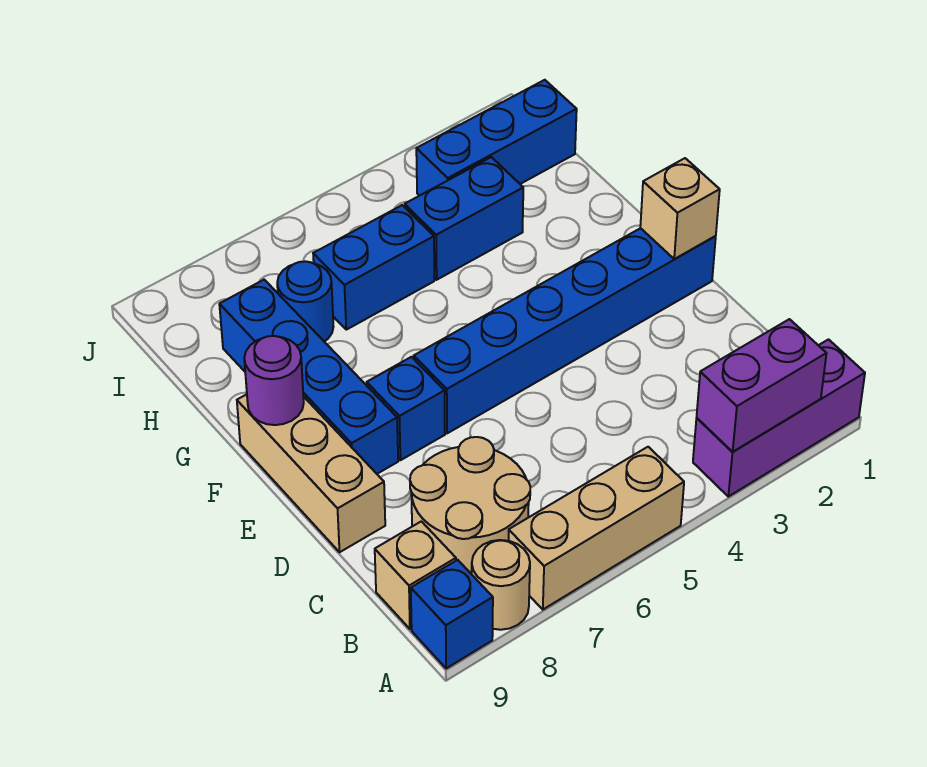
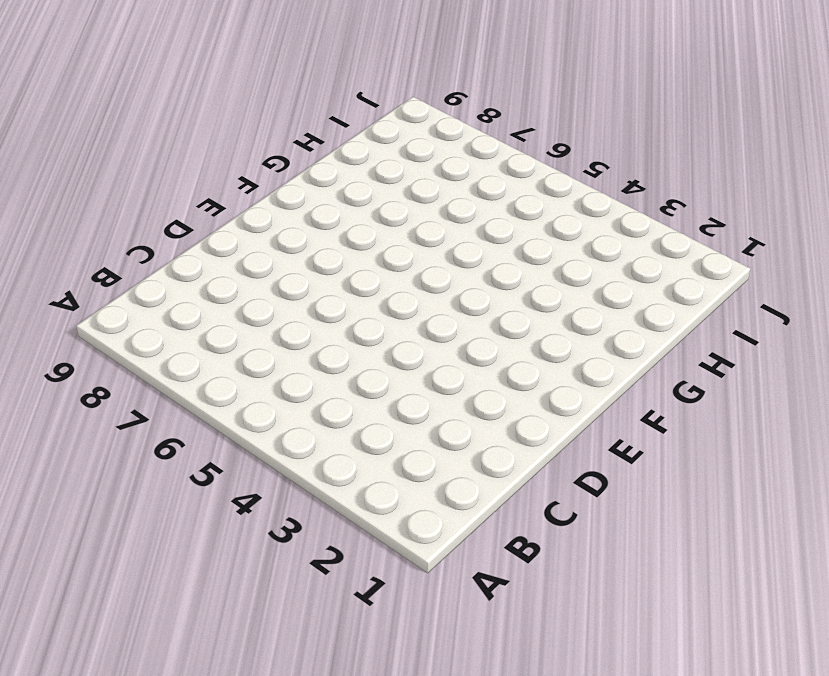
none -> purple 1x3 brick [693,340,865,497]
none -> tan 1x3 brick [509,447,684,609]
none -> tan 1x1 round brick [472,540,530,630]

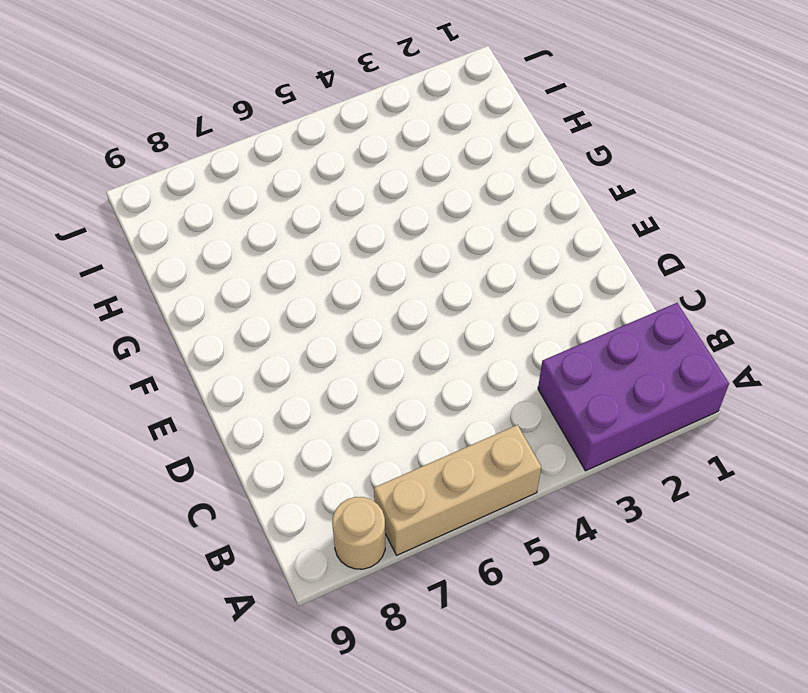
purple 2x3 brick [538,303,729,471] -> purple 1x3 brick [693,340,865,497]
none -> blue 1x1 brick [411,560,493,668]
none -> tan 2x2 round brick [410,437,530,574]
none -> tan 1x1 brick [375,521,456,629]

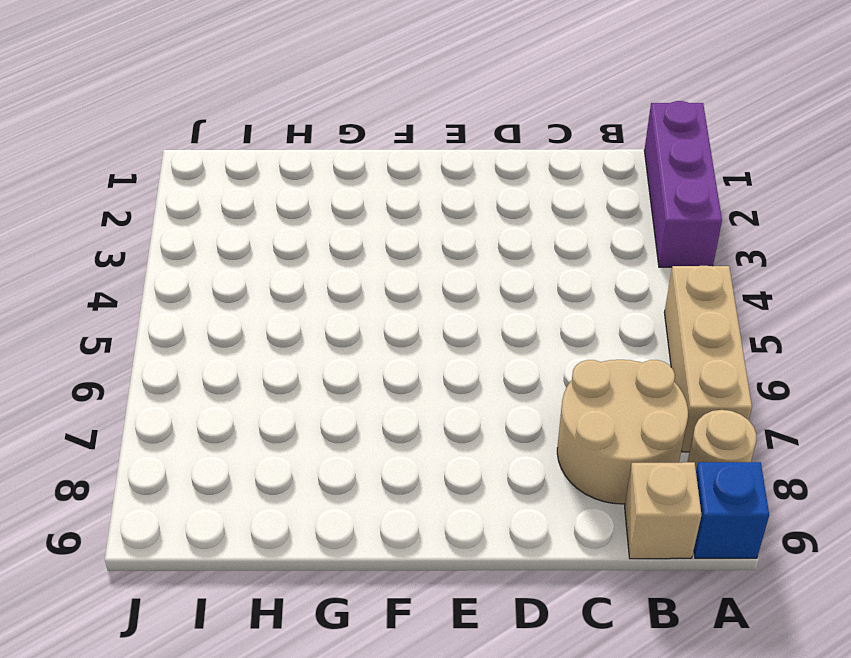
none -> tan 1x3 brick [237,394,385,552]
none -> blue 1x6 brick [414,228,716,433]
none -> blue 1x1 brick [367,357,445,460]

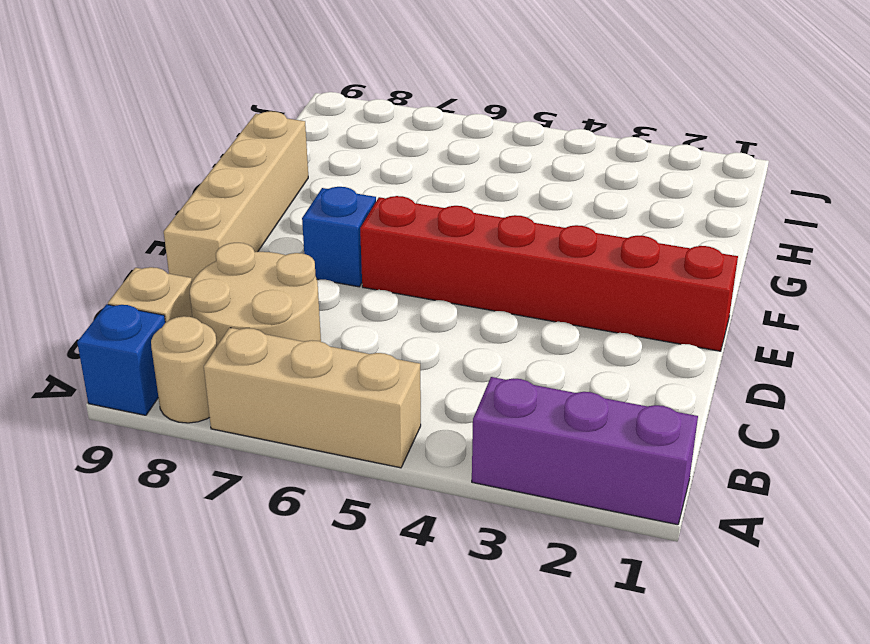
tan 1x4 brick [164,111,308,282] -> tan 1x3 brick [237,394,385,552]
red 1x6 brick [360,196,738,351] -> blue 1x6 brick [414,228,716,433]
none -> blue 1x4 brick [219,280,398,474]
none -> blue 1x2 brick [405,157,523,280]
none -> blue 1x2 brick [313,205,434,330]

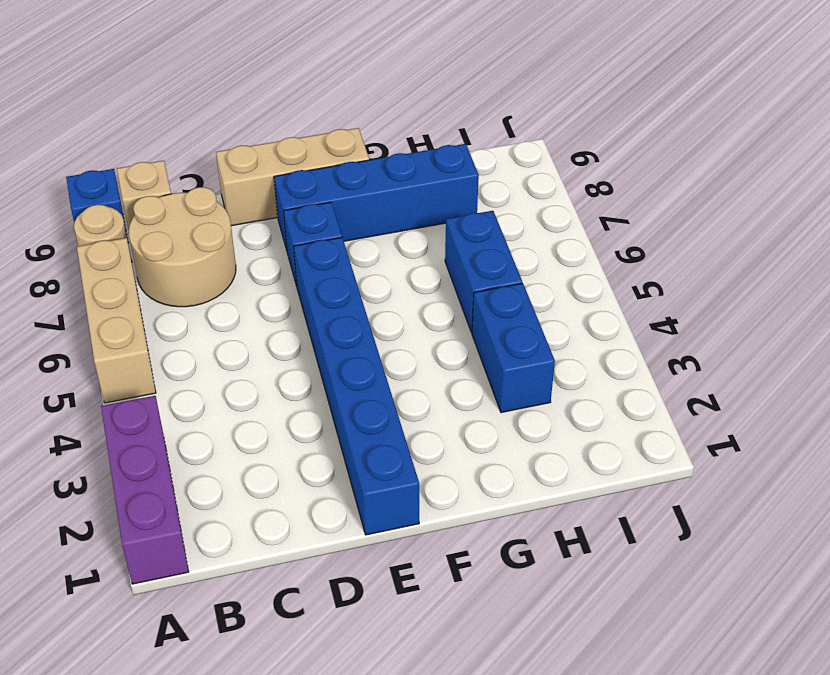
none -> blue 1x1 round brick [277,261,333,342]
none -> blue 1x3 brick [416,80,577,196]
none -> purple 1x2 brick [697,319,826,452]

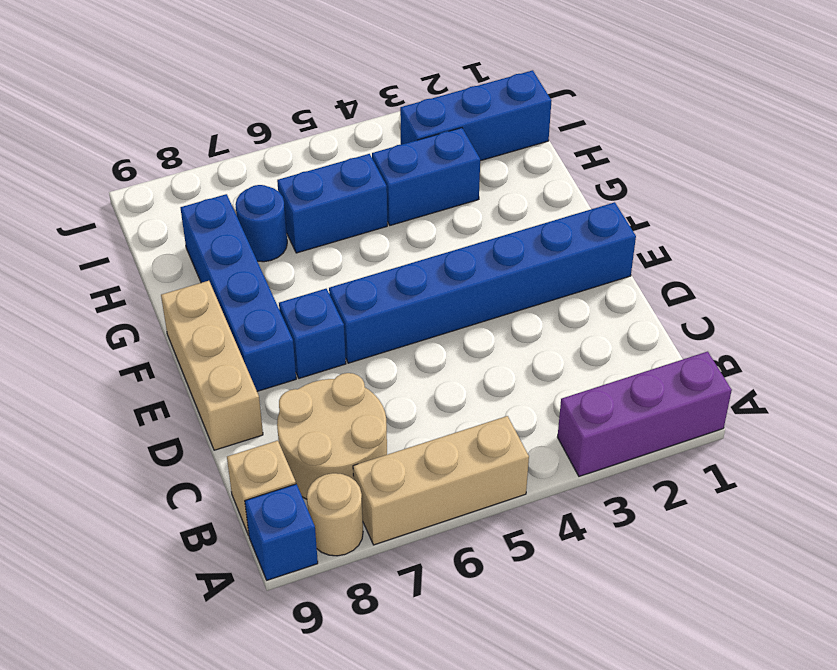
none -> purple 1x2 brick [697,319,826,452]
none -> tan 1x1 brick [640,158,720,259]
none -> purple 1x1 round brick [244,336,304,425]

